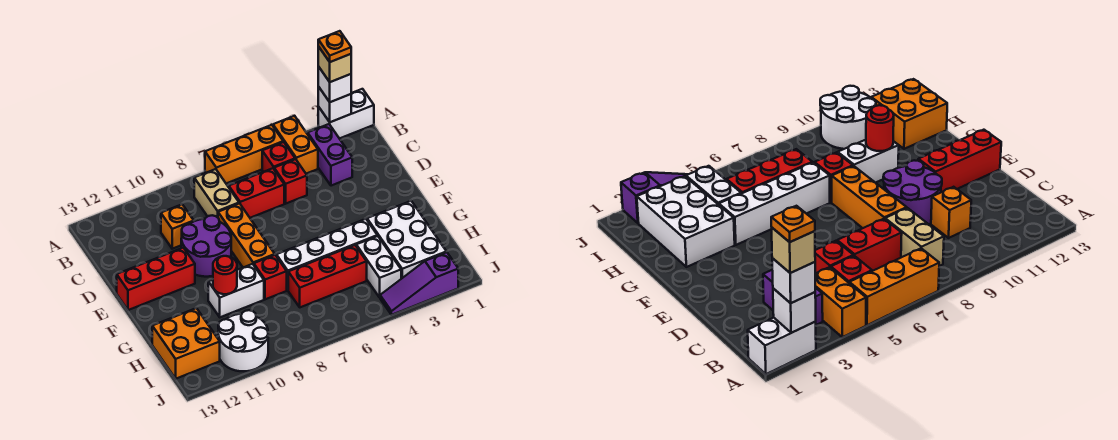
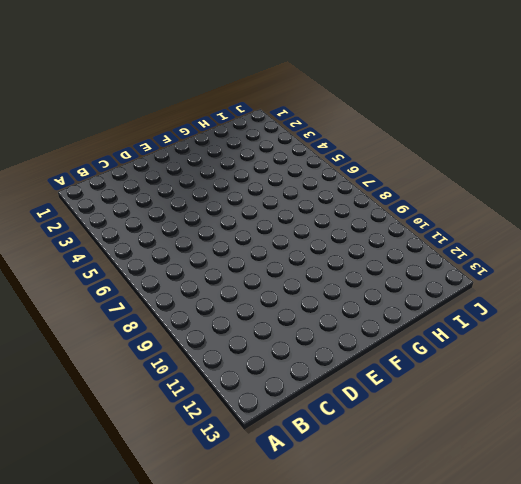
none -> white 1x2 brick [318,89,374,139]
none -> orange 1x2 brick [273,116,318,174]
none -> orange 1x3 brick [205,125,283,184]

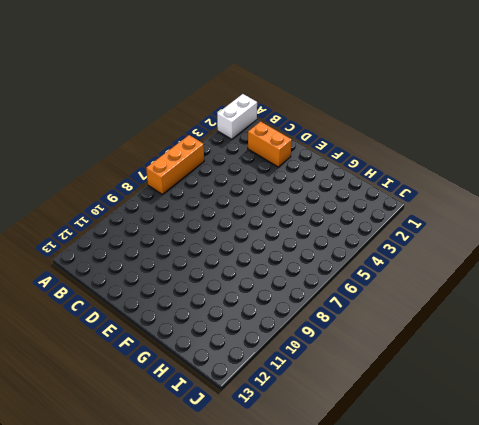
orange 1x2 brick [248,121,292,167] -> orange 1x2 brick moved to [273,116,318,174]
none -> purple 1x2 brick [308,124,352,186]
none -> red 1x1 brick [262,142,295,172]
none -> tan 1x2 brick [194,169,239,217]

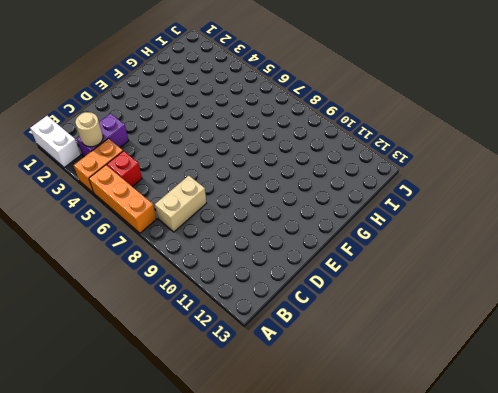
tan 1x1 round brick [75,112,103,147] -> none
none -> red 1x1 brick [274,159,307,204]
none -> red 1x2 brick [229,168,284,218]
none -> orange 1x1 brick [161,204,194,249]

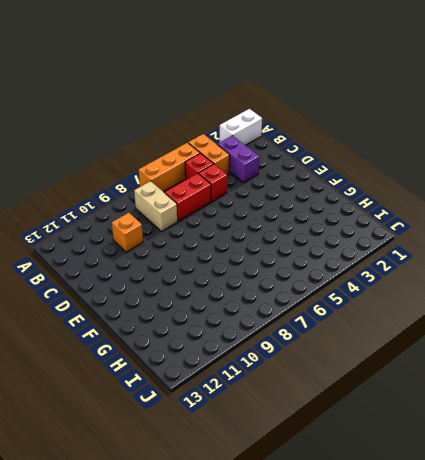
none -> orange 1x3 brick [218,203,275,267]
none -> purple 2x2 round brick [181,215,231,277]
none -> red 1x3 brick [117,248,195,310]

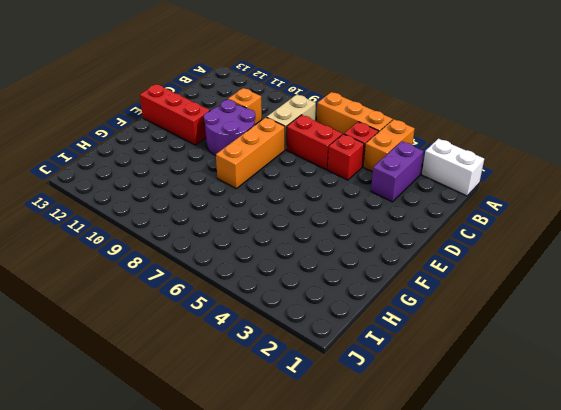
none -> white 2x3 brick [367,201,447,279]
none -> white 1x4 brick [276,219,377,290]
none -> red 1x1 brick [254,255,287,299]

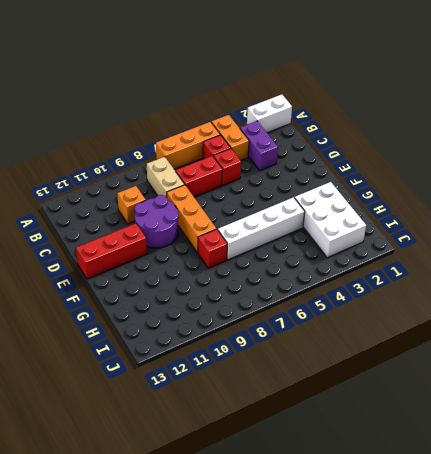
none -> white 1x2 brick [208,264,264,317]
none -> white 1x2 brick [356,236,401,297]
none -> red 1x3 brick [288,245,367,307]

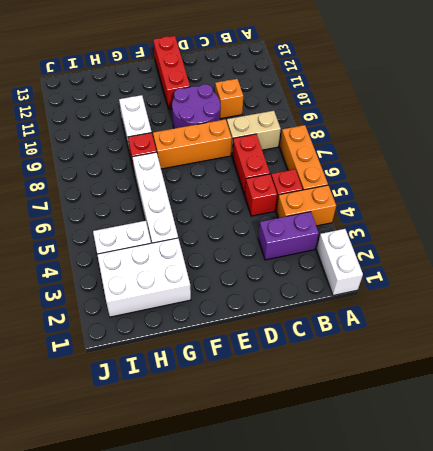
none -> red 1x3 brick [288,245,367,307]
none -> orange 2x2 brick [152,308,220,379]
none -> white 2x2 round brick [218,310,268,371]

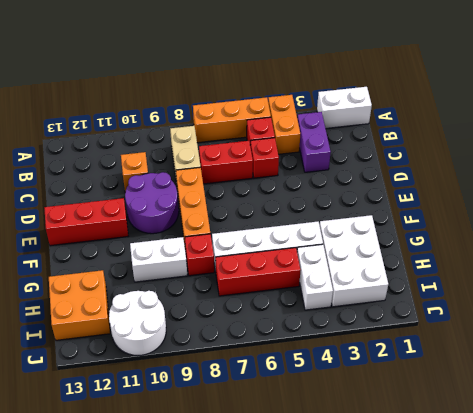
none -> purple 1x3 slope [380,252,458,315]
none -> white 1x1 brick [318,87,351,122]
none -> red 1x1 round brick [213,256,237,294]

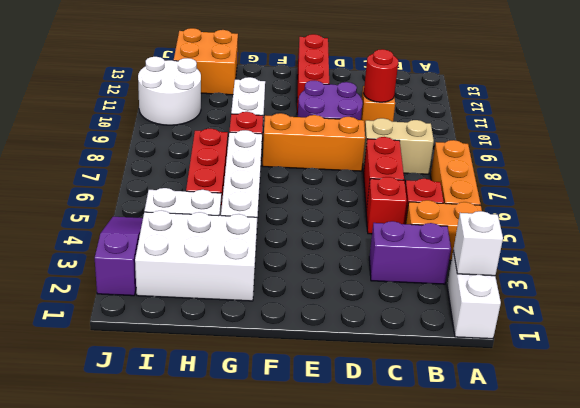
red 1x1 round brick [364,49,398,102] -> red 1x1 round brick moved to [213,256,237,294]
none -> white 1x1 brick [318,66,351,102]
none -> tan 1x1 brick [318,46,351,82]
none -> orange 1x1 plate [318,31,351,62]

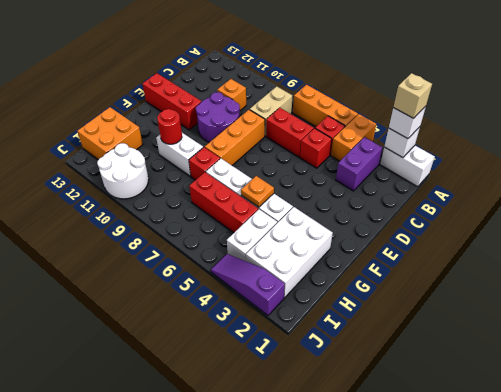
orange 1x1 plate [241,176,274,207] -> orange 1x1 plate moved to [318,31,351,62]

